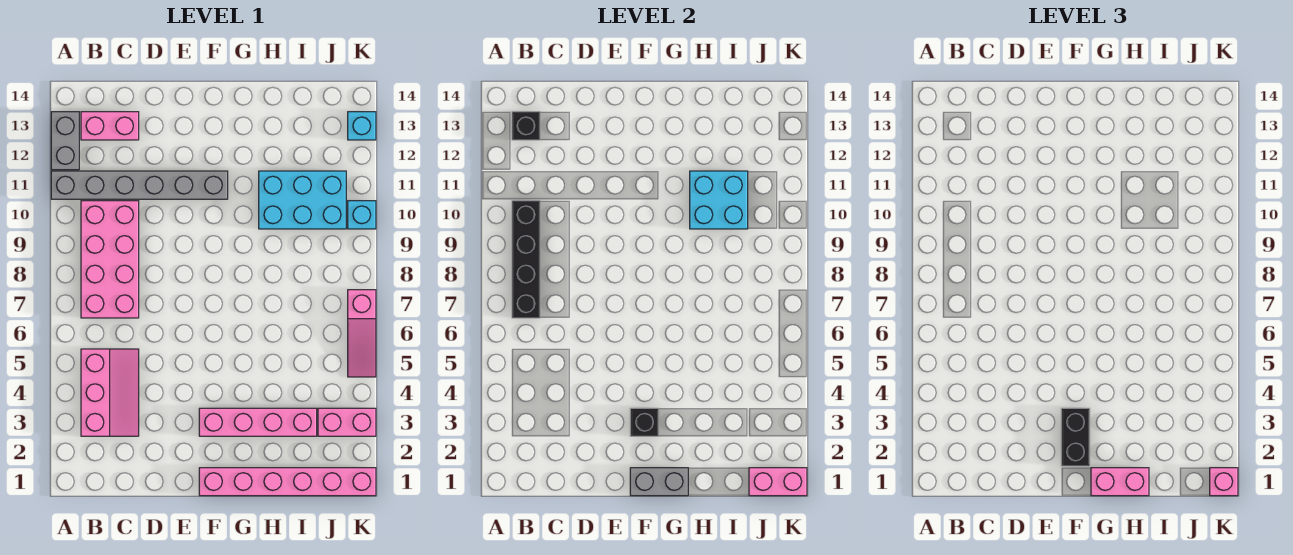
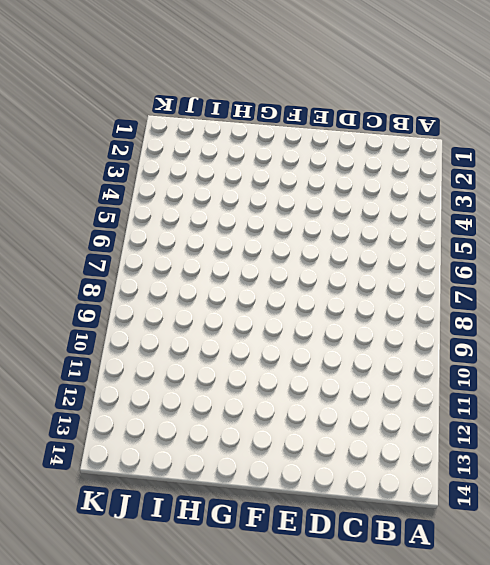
none -> grey 1x6 brick [51,171,228,199]
none -> grey 1x2 brick [51,112,79,170]
none -> pink 2x3 slope [81,349,139,436]

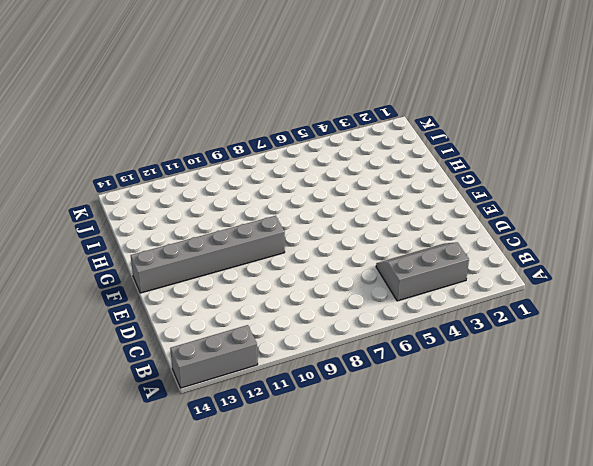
grey 1x3 brick [170,325,258,388] -> grey 1x2 brick [51,112,79,170]
grey 2x3 slope [376,242,469,301] -> pink 2x3 slope [81,349,139,436]
grey 1x6 brick [131,216,285,293] -> grey 1x6 brick turned to [51,171,228,199]
none -> pink 2x4 brick [81,201,139,318]
none -> pink 1x2 brick [81,112,139,140]
none -> pink 1x6 brick [199,468,376,496]

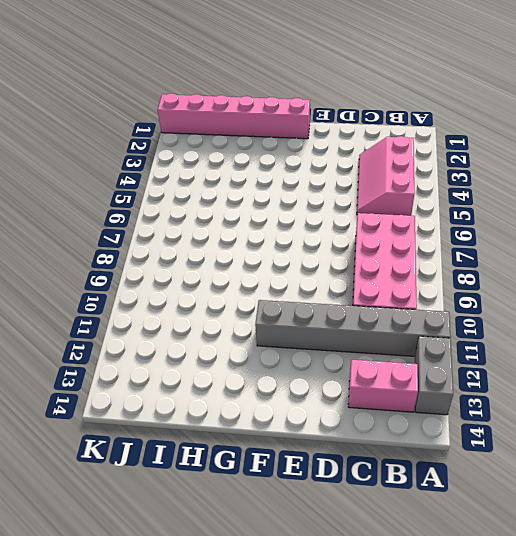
none -> pink 1x4 brick [199,408,317,436]
none -> cyan 2x3 brick [259,171,346,229]
none -> pink 1x2 brick [318,408,376,436]

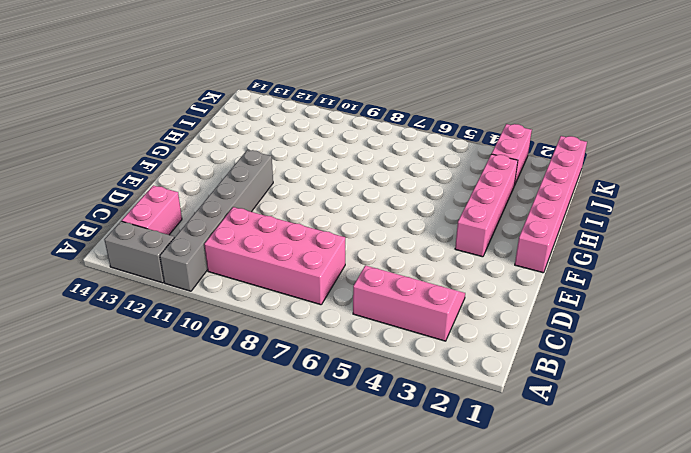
none -> cyan 2x3 brick [259,171,346,229]
none -> pink 1x3 slope [348,290,376,377]
none -> cyan 1x1 brick [348,201,376,229]

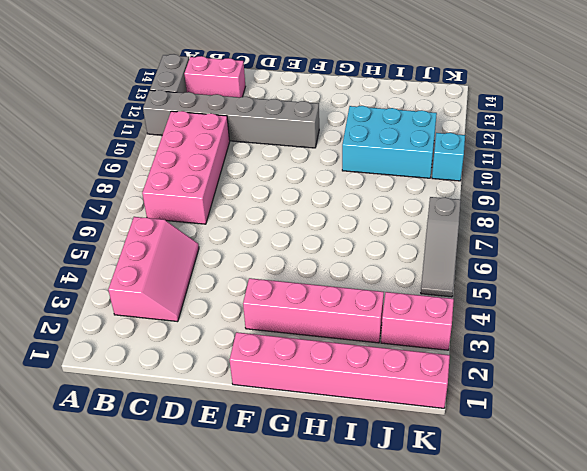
grey 1x3 slope [421,197,461,297] -> pink 1x3 slope [348,290,376,377]
none -> cyan 1x1 brick [348,112,376,140]
none -> black 1x4 brick [512,201,540,318]
none -> black 1x1 brick [512,112,540,140]

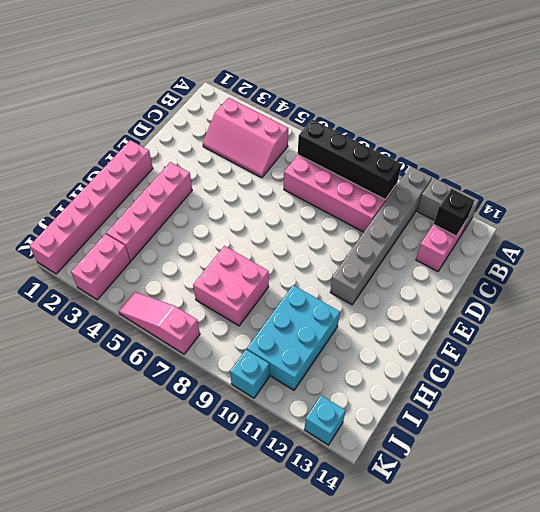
pink 2x2 brick [193,246,269,326] -> none
none -> grey 1x2 brick [630,468,688,496]
none -> black 1x1 brick [630,408,659,436]
none -> cyan 2x2 brick [690,171,748,229]

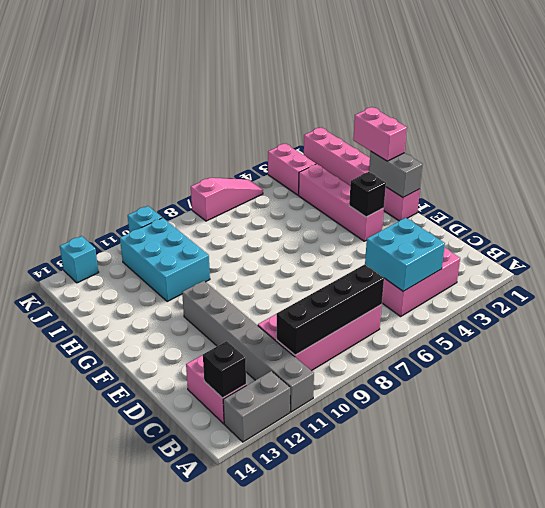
cyan 2x2 brick [365,218,445,291] -> cyan 2x2 brick moved to [690,171,748,229]
none -> pink 1x2 brick [749,468,807,496]
none -> black 1x2 brick [1061,408,1090,466]
none -> pink 1x1 brick [1210,468,1238,496]

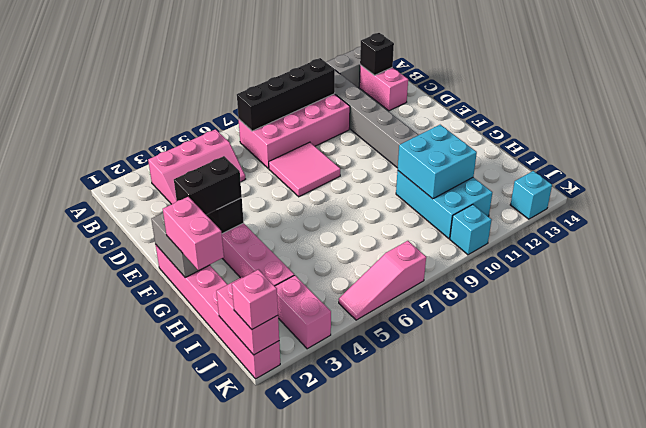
pink 2x2 tile [269,142,340,197] -> none

